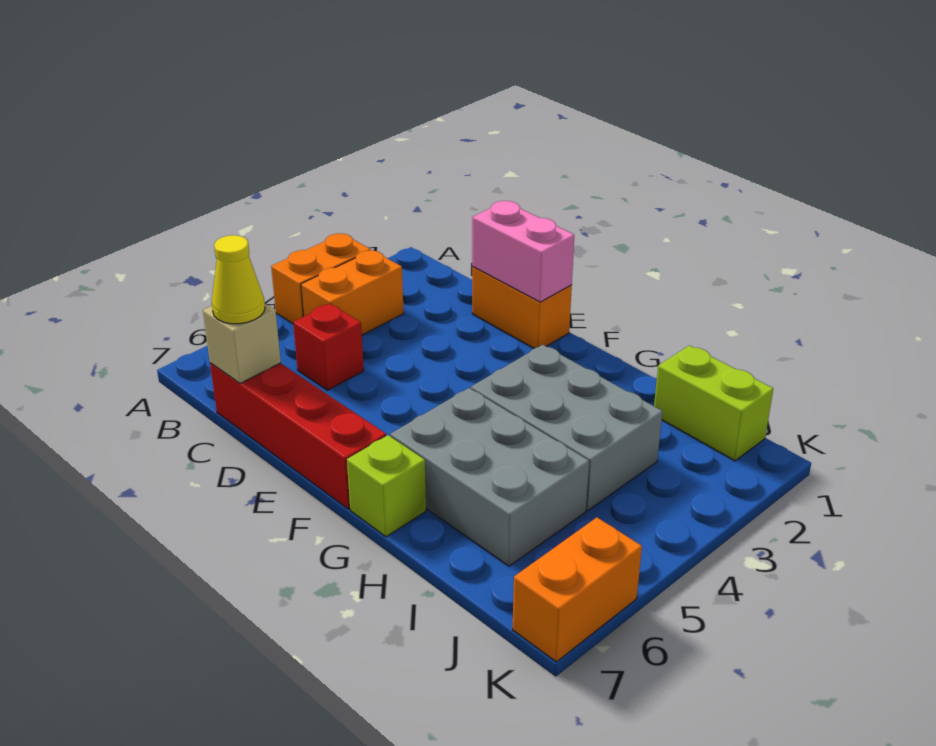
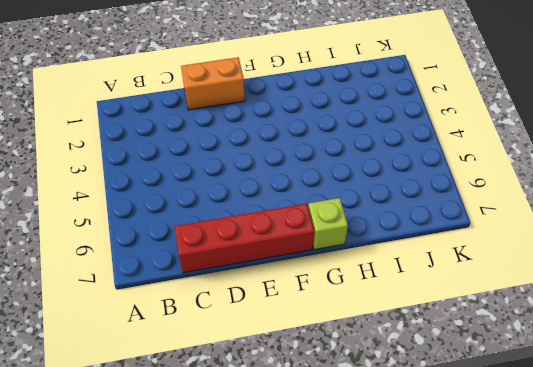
none -> orange 1x2 brick [271,233,371,324]
none -> orange 1x2 brick [301,250,404,335]
none -> red 1x1 brick [293,304,364,390]

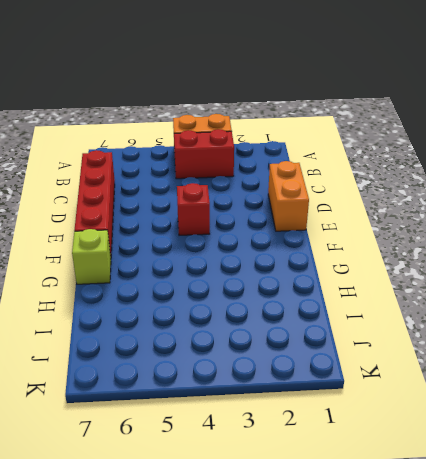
red 1x2 brick [174,129,234,179] -> orange 1x2 brick [301,250,404,335]
red 1x1 brick [177,183,210,235] -> red 1x1 brick moved to [293,304,364,390]
none -> grey 2x3 brick [471,345,663,511]
none -> grey 2x3 brick [390,388,589,566]
none -> lime 1x2 brick [654,345,773,461]

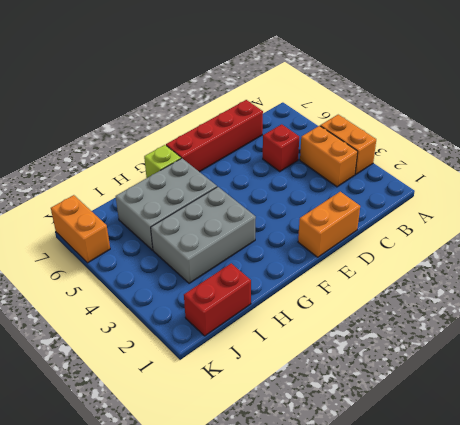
red 1x2 brick [184,263,251,336] -> lime 1x2 brick [654,345,773,461]
none -> tan 1x1 brick [203,304,281,384]
none -> pink 1x2 brick [472,201,574,302]
none -> yellow 1x1 cone [212,235,265,324]

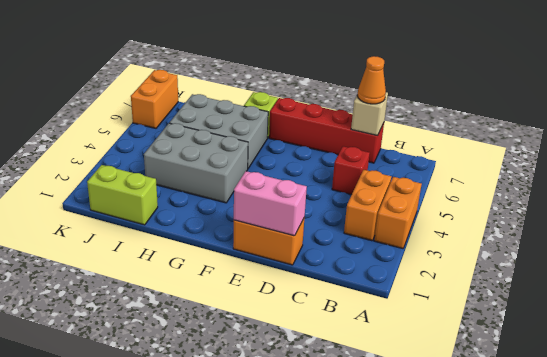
orange 1x1 cone [357,56,386,104] -> yellow 1x1 cone [212,235,265,324]

